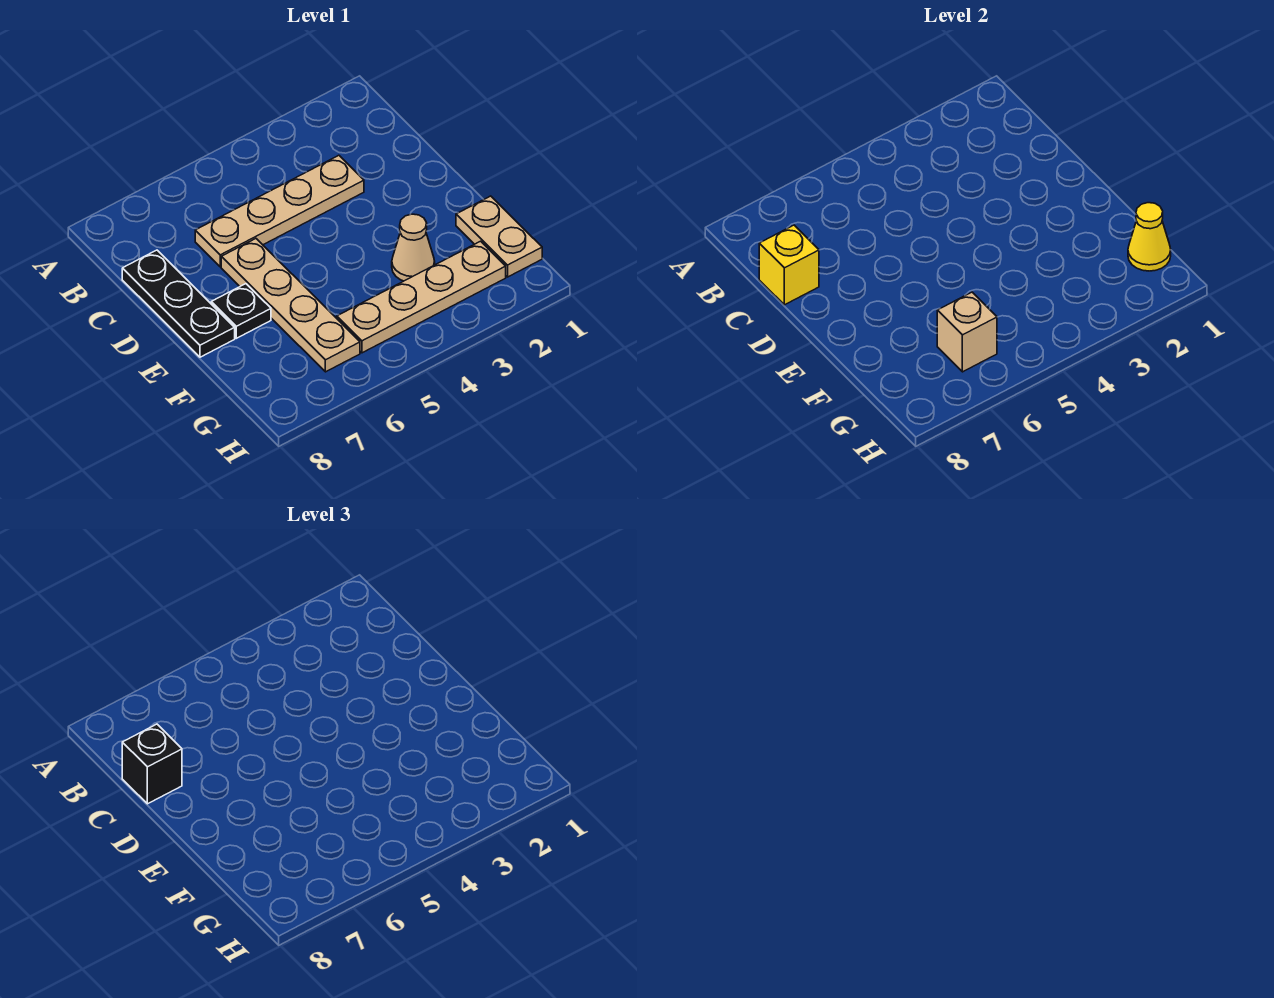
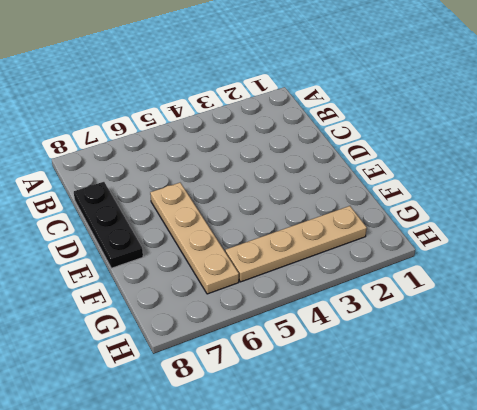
none -> tan 1x4 plate [195,155,364,267]
none -> black 1x1 plate [211,284,271,338]

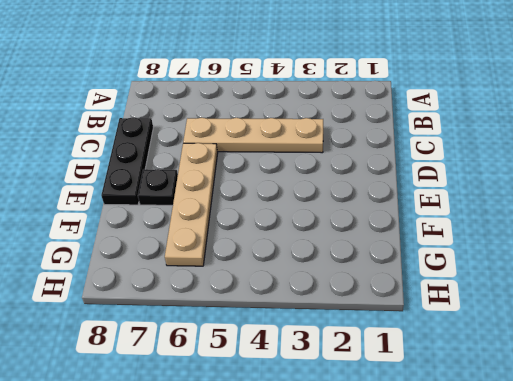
none -> tan 1x2 plate [456,196,542,277]
none -> tan 1x1 cone [392,214,435,281]

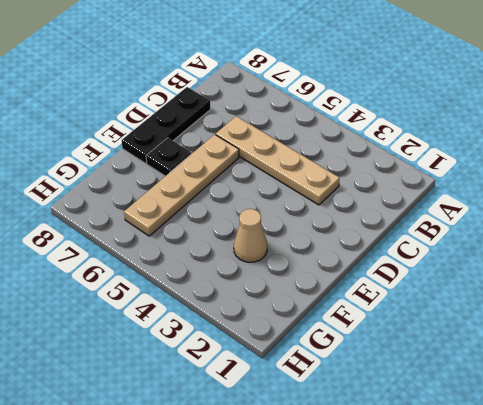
none -> tan 1x2 plate [456,196,542,277]
none -> tan 1x4 plate [337,241,506,353]

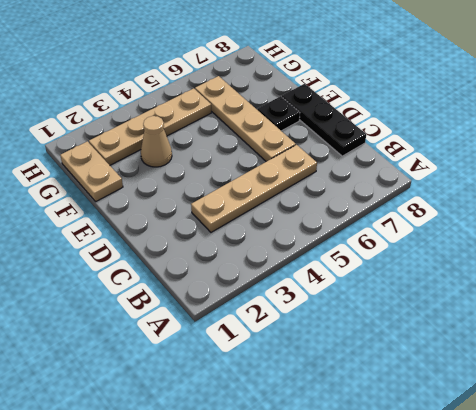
none -> yellow 1x1 brick [759,225,819,305]
none -> yellow 1x1 cone [1128,203,1171,271]

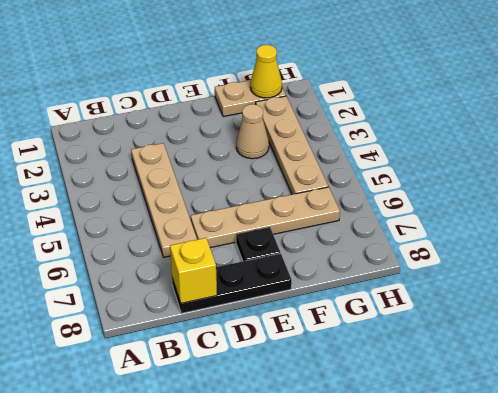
none -> tan 1x1 brick [937,292,997,372]
none -> black 1x1 brick [122,724,182,804]

